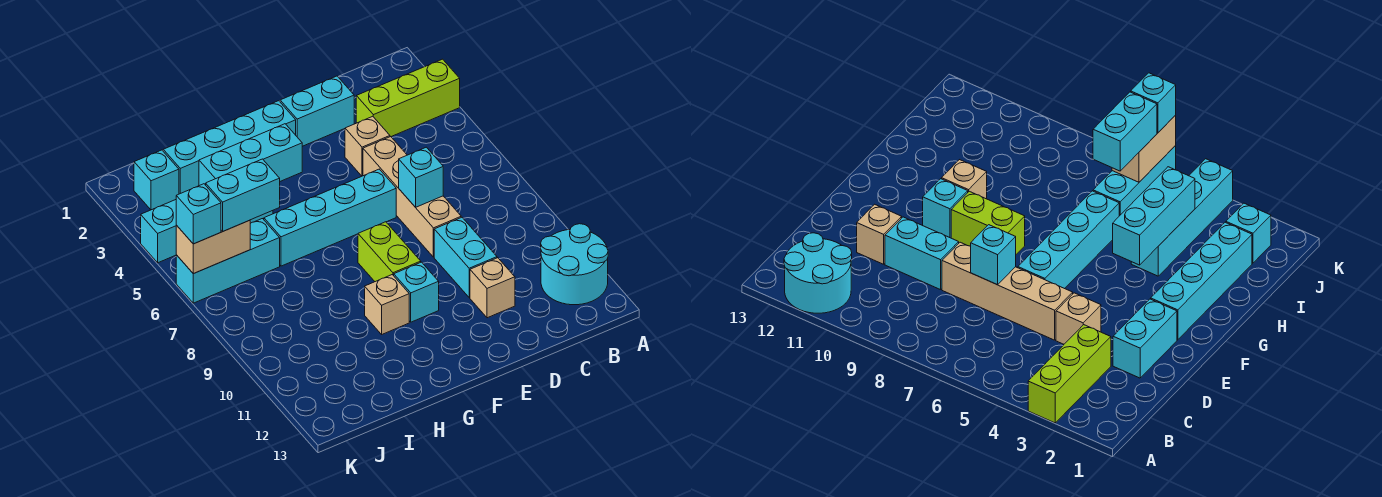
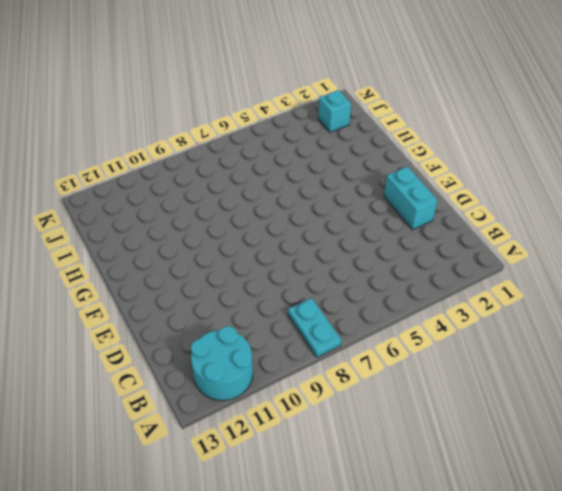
cyan 1x2 plate [288,298,341,357] -> none
none -> lime 1x3 brick [356,59,460,137]
none -> tan 1x1 brick [345,116,390,176]
none -> tan 1x4 brick [363,137,461,257]

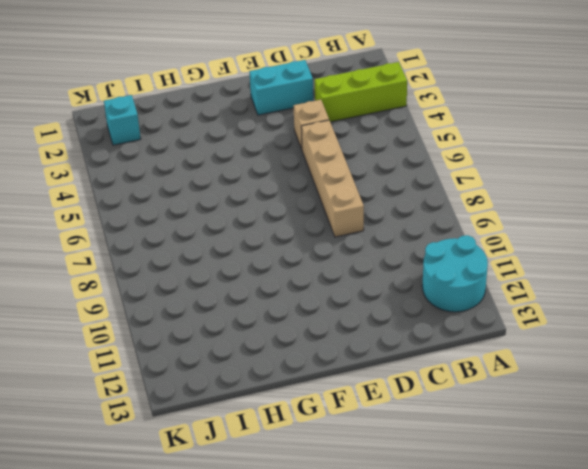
none -> cyan 1x2 brick [434,217,497,298]
none -> tan 1x1 brick [470,258,515,318]
none -> cyan 1x4 brick [264,169,396,266]

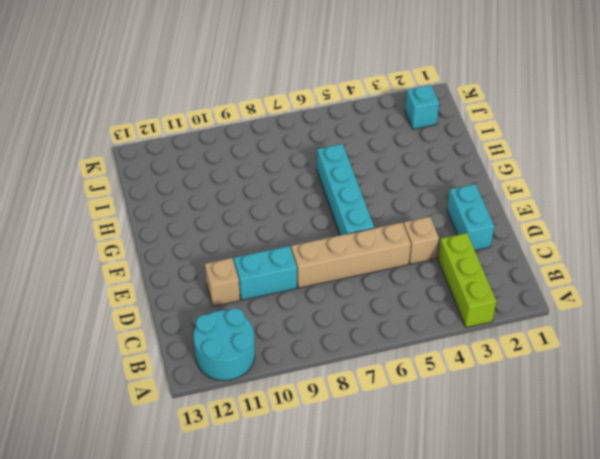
none -> cyan 1x4 brick [163,101,296,194]
none -> lime 1x2 brick [358,222,421,282]
none -> cyan 1x1 brick [394,262,439,322]

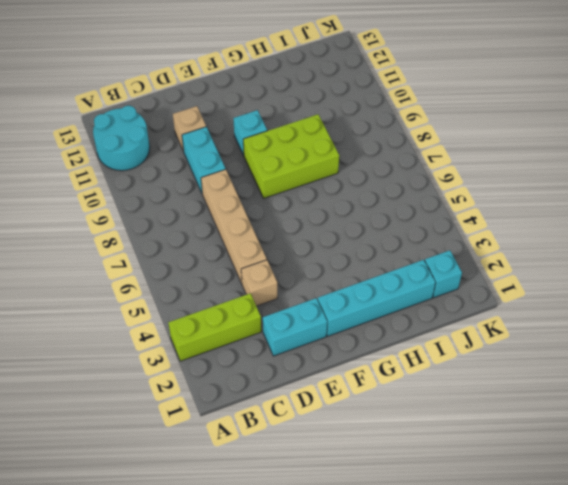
lime 2x3 brick [243,114,339,198] -> lime 1x2 brick [358,222,421,282]
none -> cyan 1x4 brick [264,169,396,266]
none -> tan 1x1 brick [365,275,409,334]
none -> cyan 1x4 brick [141,200,273,263]

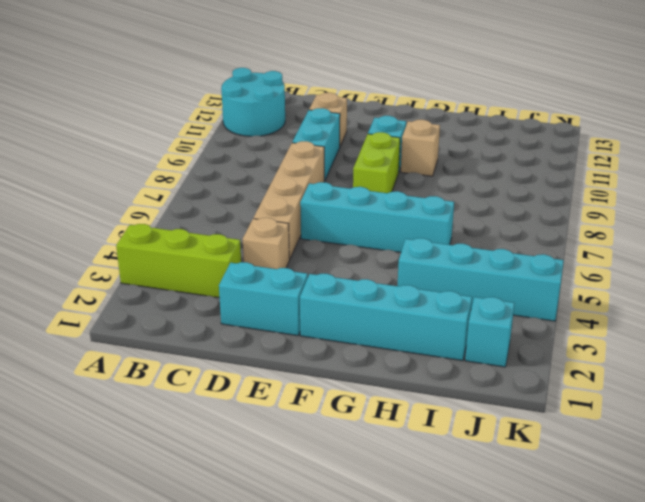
none -> cyan 1x3 brick [176,219,280,303]
none -> cyan 1x1 brick [399,147,443,207]
none -> cyan 1x3 brick [199,124,302,186]

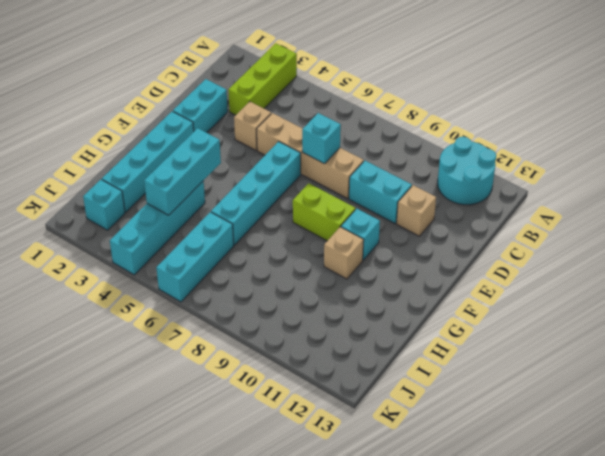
none -> tan 1x2 brick [176,220,250,274]
none -> cyan 1x2 brick [206,159,280,232]
none -> cyan 1x1 brick [176,184,221,244]

